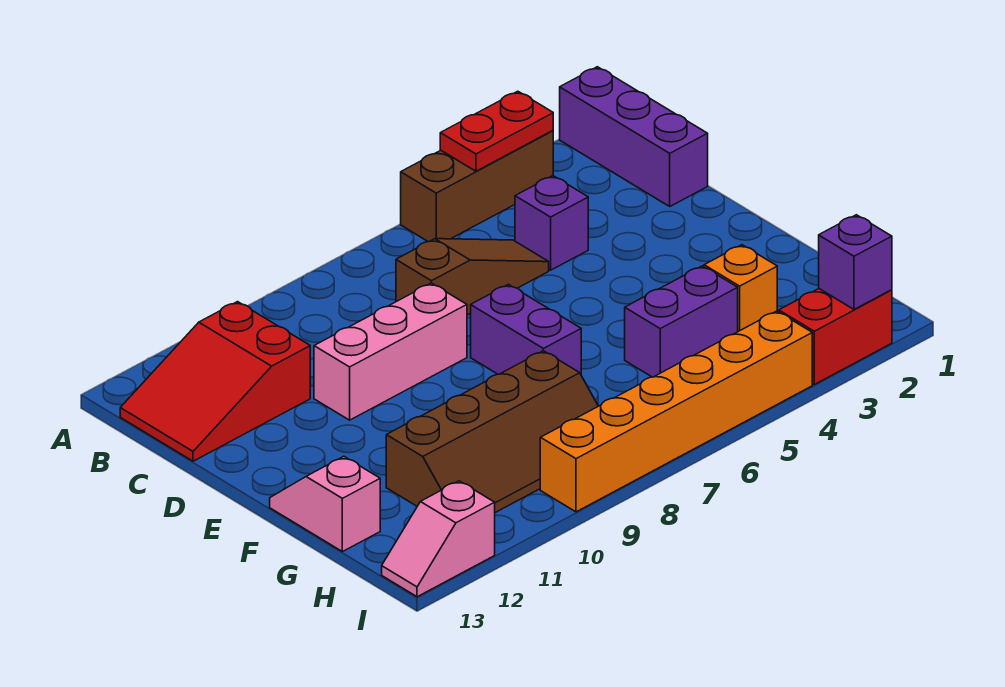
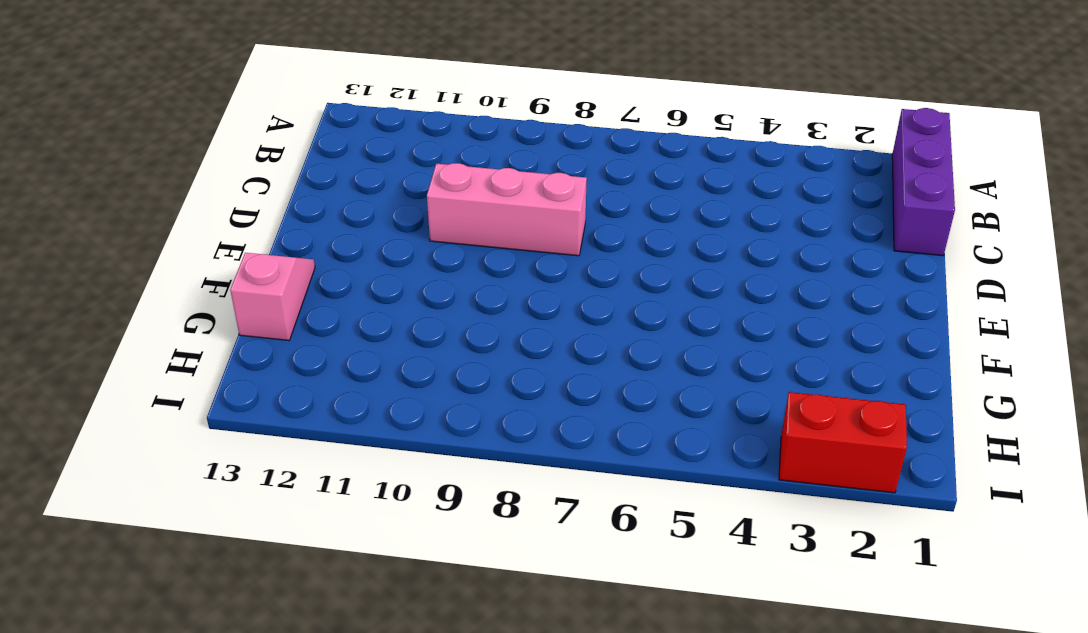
none -> brown 1x3 brick [401,131,553,242]
none -> red 2x3 slope [120,302,310,461]
none -> purple 1x1 brick [515,176,588,270]

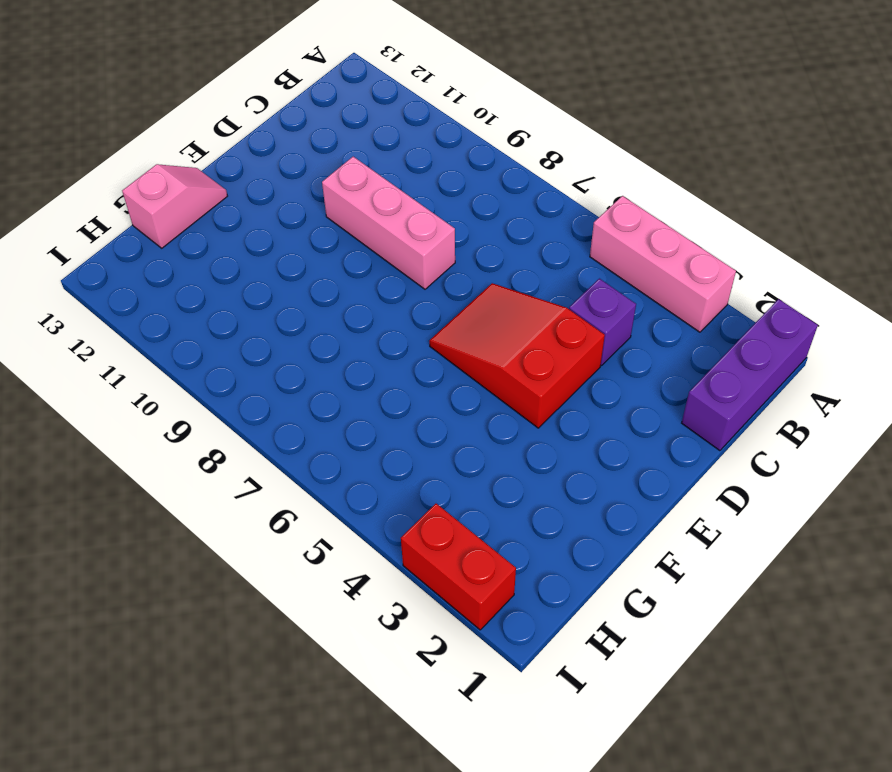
pink 1x3 brick [590,196,736,332] -> brown 1x3 brick [401,131,553,242]
red 2x3 slope [429,283,605,428] -> red 2x3 slope moved to [120,302,310,461]
none -> brown 1x3 slope [396,239,549,315]
none -> purple 1x2 brick [471,284,581,374]
none -> orange 1x1 brick [704,245,777,331]

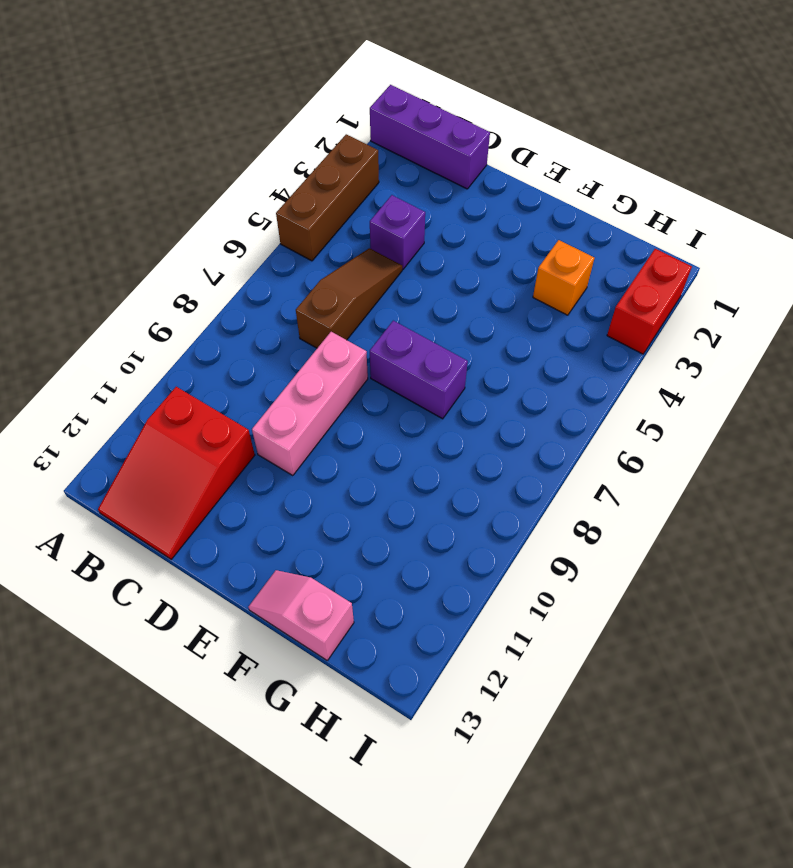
none -> purple 1x2 brick [625,266,738,377]
none -> brown 2x4 slope [386,351,598,513]
none -> orange 1x6 brick [540,311,812,512]

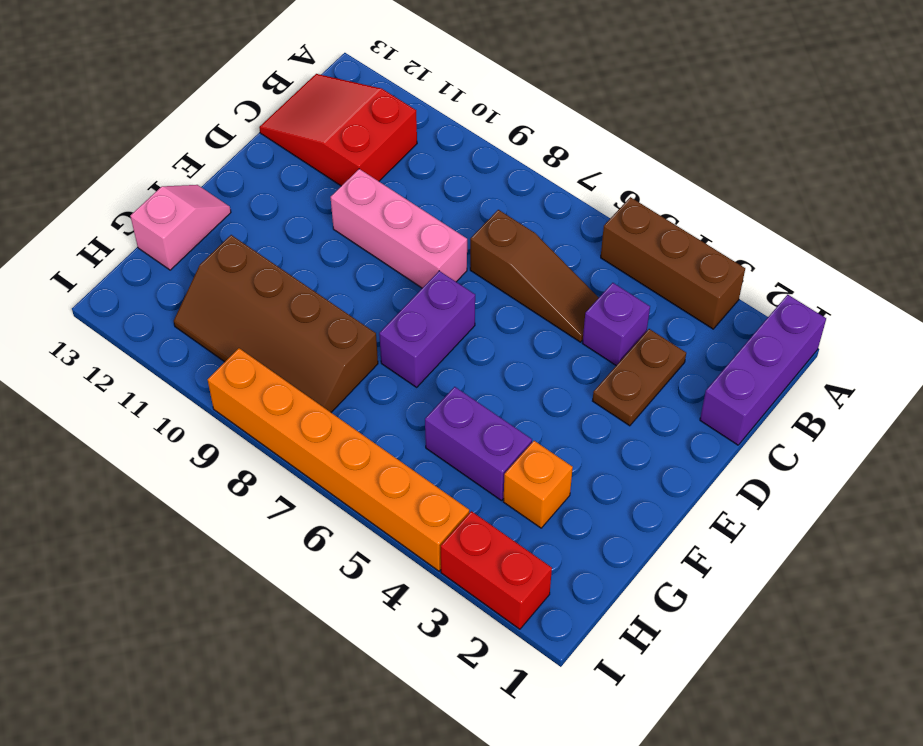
brown 1x2 plate [593,329,686,426] -> none
none -> pink 1x2 slope [382,481,495,597]
none -> red 1x2 plate [440,91,553,171]
none -> purple 1x1 brick [819,215,892,309]

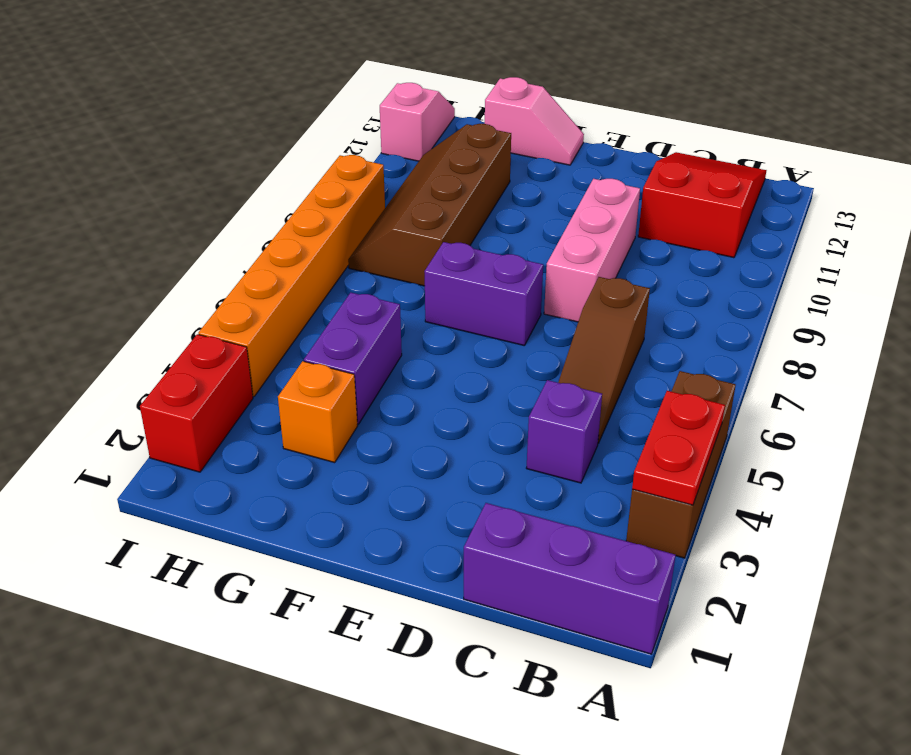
none -> purple 1x1 brick [819,215,892,309]

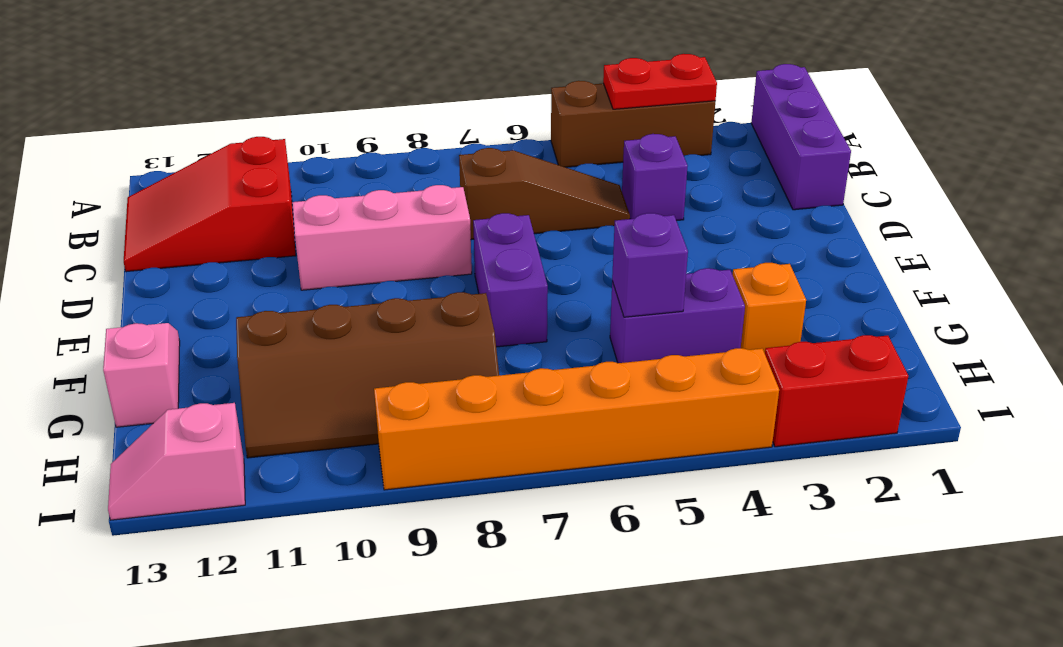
purple 1x1 brick [612,213,688,317] -> purple 1x1 brick moved to [819,215,892,309]

